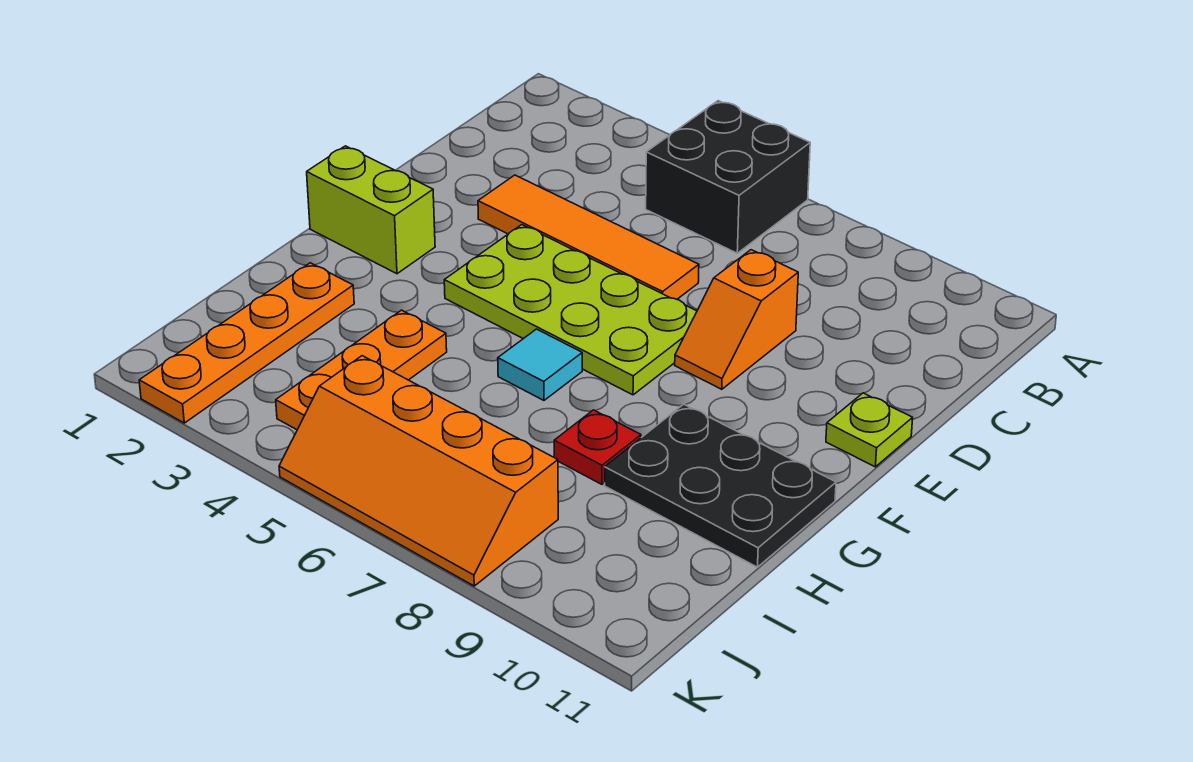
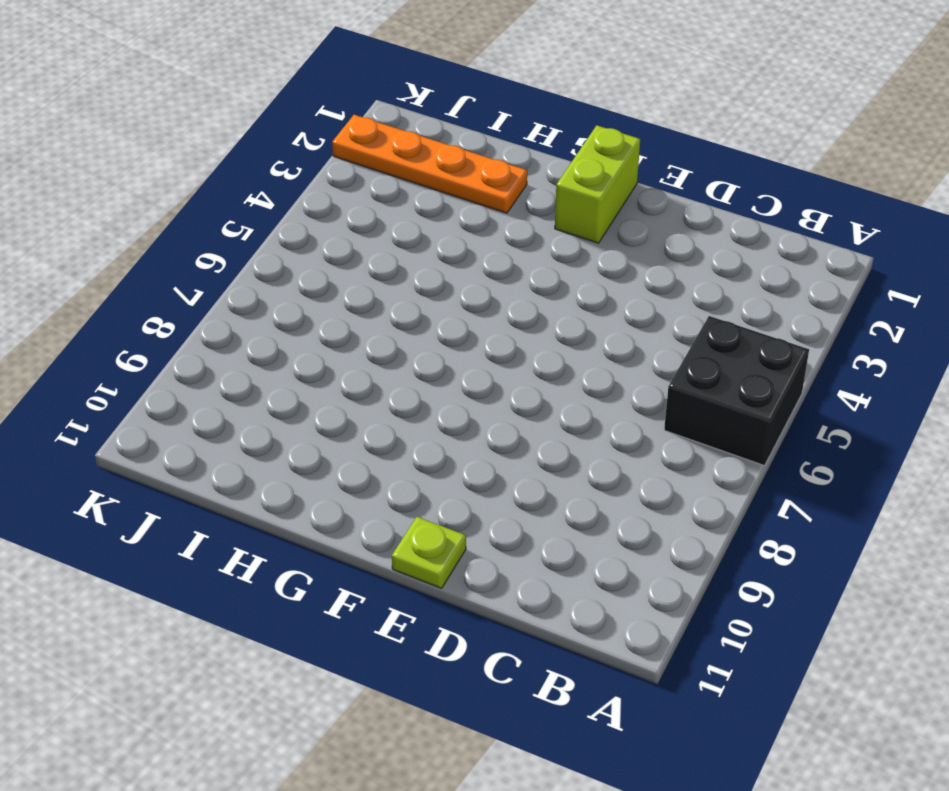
none -> orange 1x4 tile [478,175,699,299]
none -> orange 1x2 slope [675,250,798,389]
none -> lime 2x4 plate [444,225,697,395]

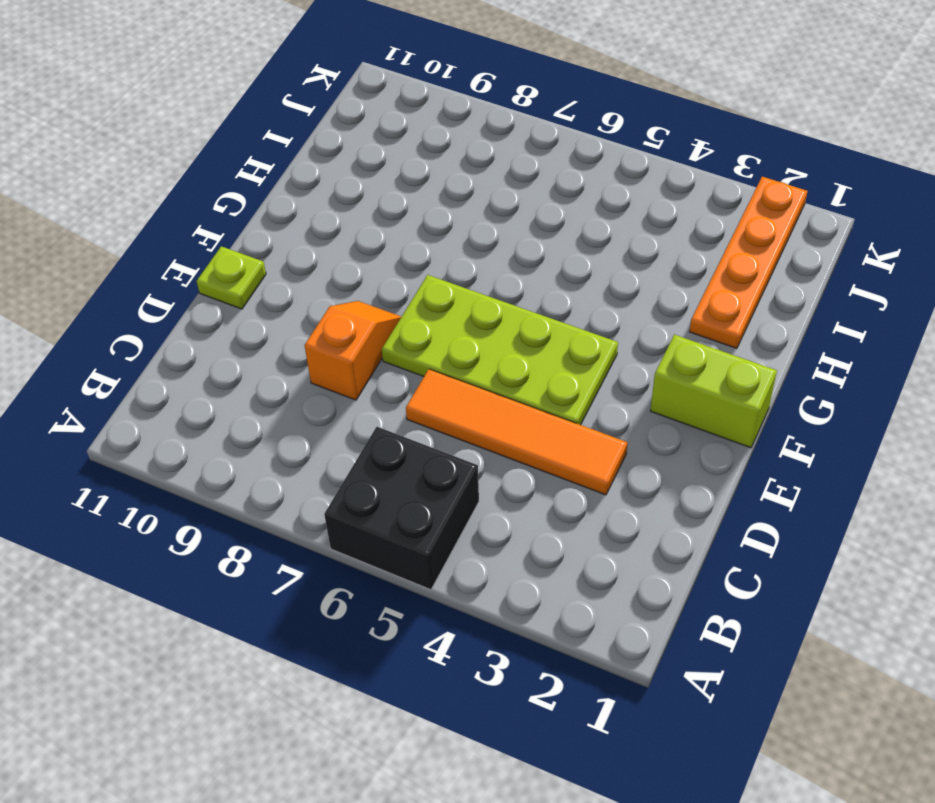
none -> cyan 1x1 tile [498,329,582,400]
none -> black 2x3 plate [605,404,836,567]
none -> orange 1x3 plate [276,310,447,430]

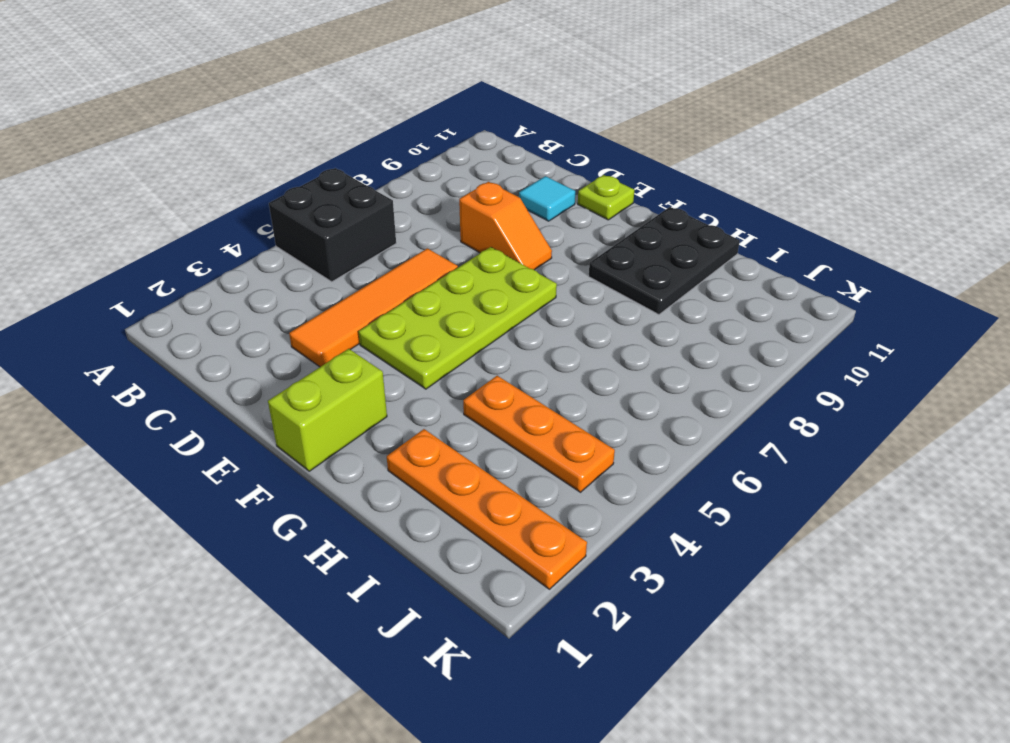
cyan 1x1 tile [519,176,575,221] -> cyan 1x1 tile moved to [498,329,582,400]
none -> red 1x1 plate [554,410,641,484]
none -> orange 2x4 slope [279,356,558,586]

